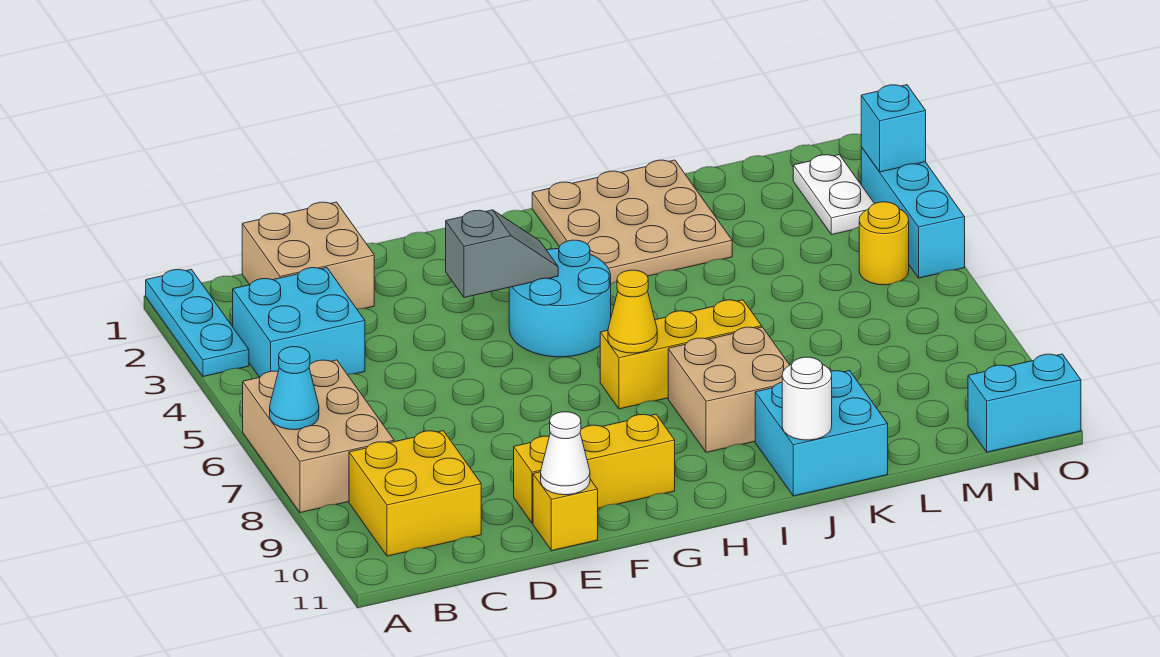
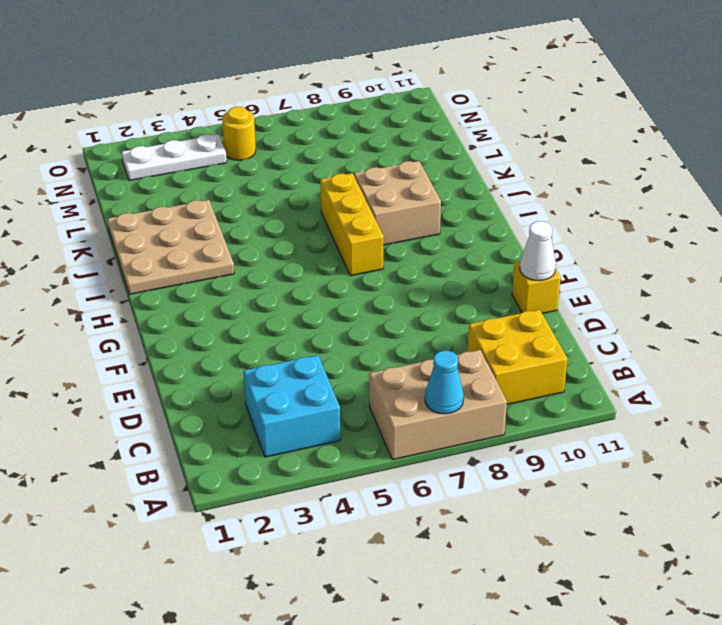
white 1x3 plate [122,134,227,181] -> white 1x2 plate [793,155,874,235]
none -> cyan 1x3 plate [146,269,249,377]
none -> tan 2x2 brick [242,202,374,309]
none -> yellow 1x3 brick [514,414,675,523]

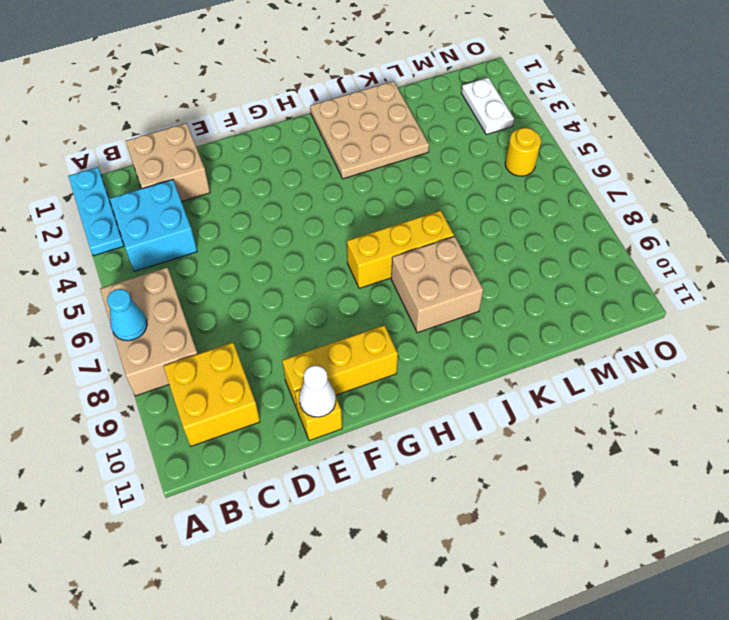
none -> cyan 2x2 round brick [509,240,611,357]
none -> cyan 2x2 brick [755,371,888,496]
none -> cyan 1x2 brick [968,354,1081,452]

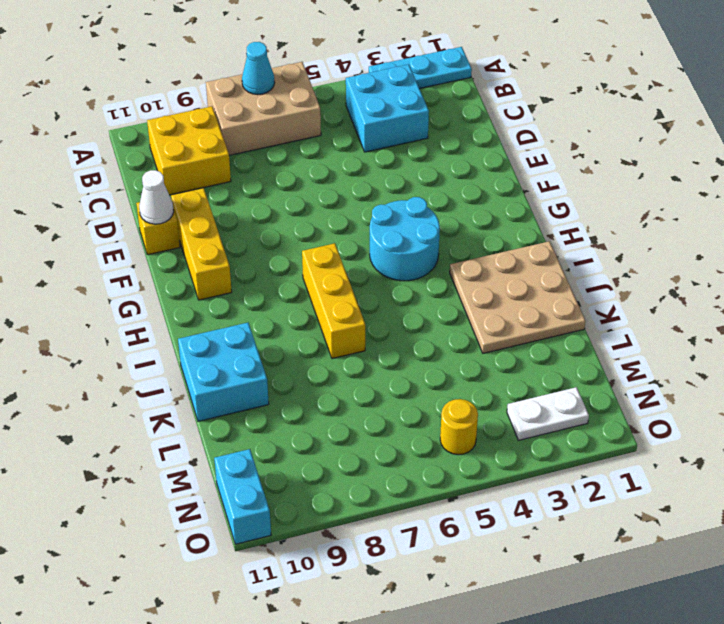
none -> tan 2x2 brick [242,202,374,309]
none -> tan 2x2 brick [668,327,789,452]
none -> cyan 1x3 brick [861,147,965,278]

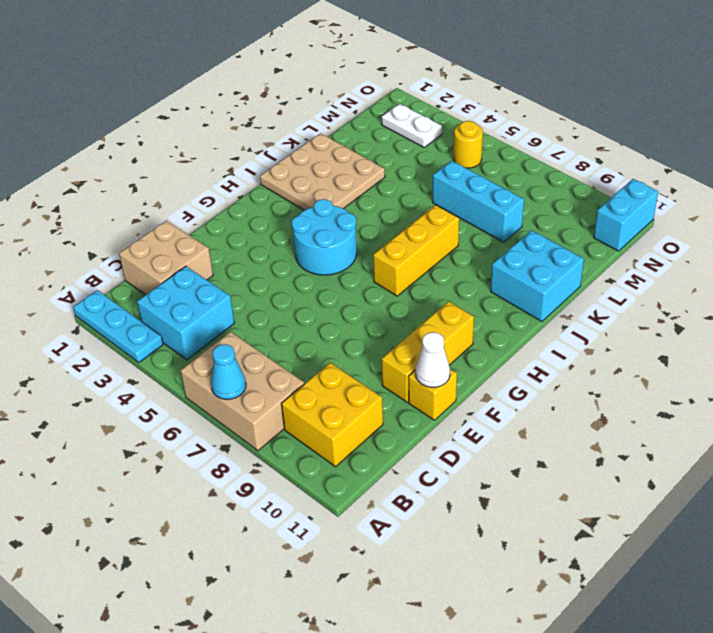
cyan 1x3 brick [433,161,524,242] -> cyan 1x3 brick moved to [861,147,965,278]
none -> tan 2x2 brick [668,327,789,452]
none -> grey 1x2 slope [446,210,558,298]
none -> yellow 1x1 cone [608,270,657,353]

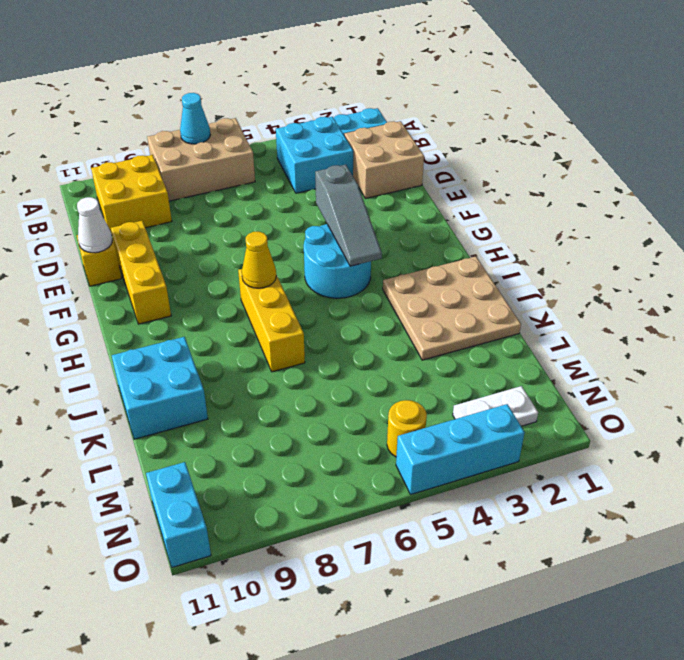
grey 1x3 slope [315,165,382,266] -> grey 1x2 slope [446,210,558,298]
none -> tan 2x2 brick [668,327,789,452]
none -> white 1x1 round brick [782,357,832,440]
none -> cyan 1x1 brick [861,85,926,172]

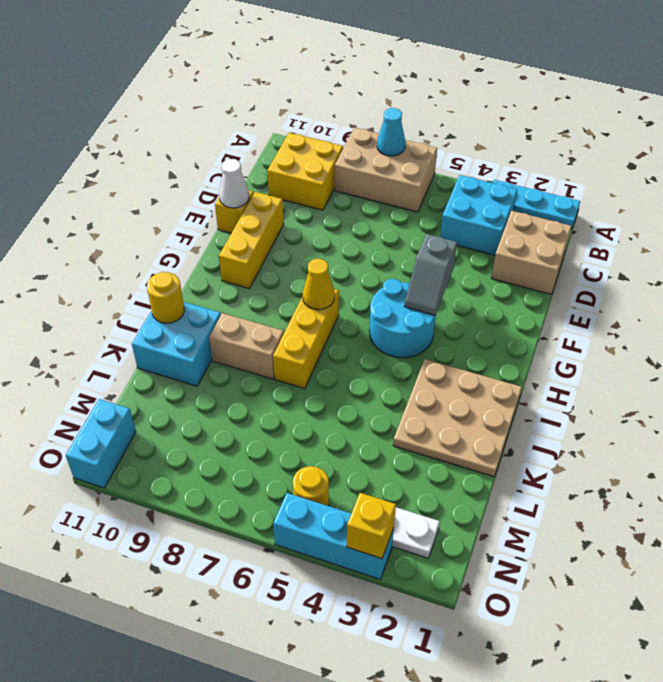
tan 1x2 brick [209,313,284,379] -> tan 2x2 brick [668,327,789,452]
yellow 1x1 round brick [147,272,184,323] -> white 1x1 round brick [782,357,832,440]
yellow 1x1 brick [347,493,396,559] -> cyan 1x1 brick [861,85,926,172]

